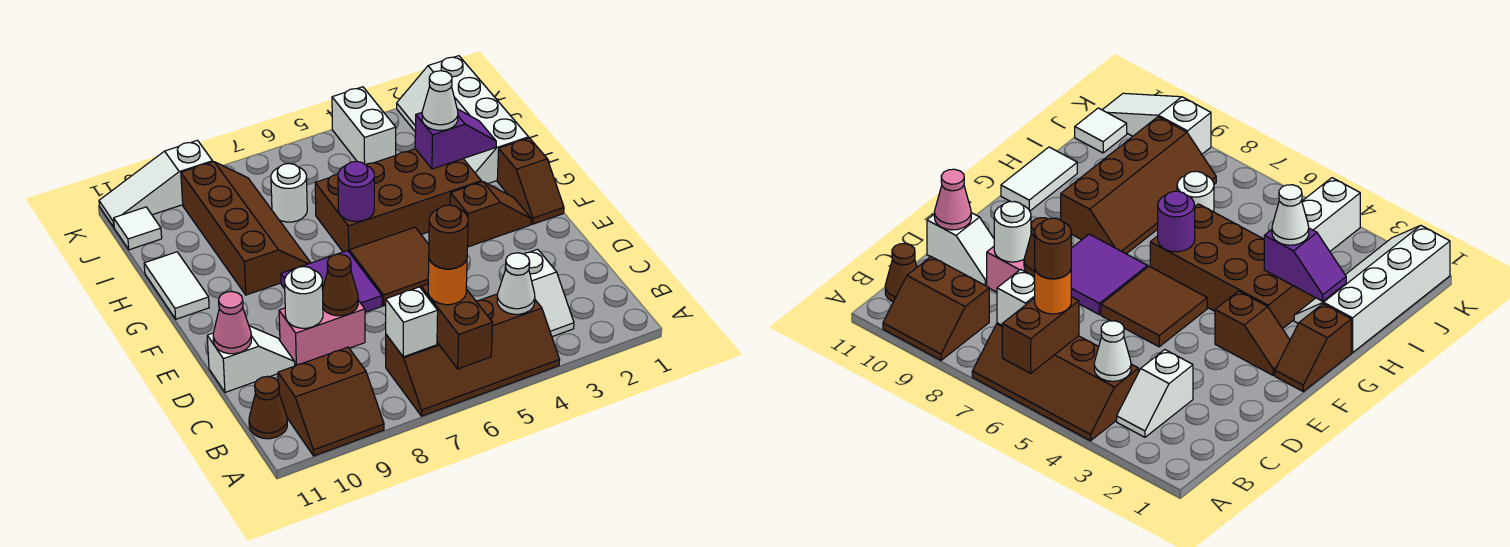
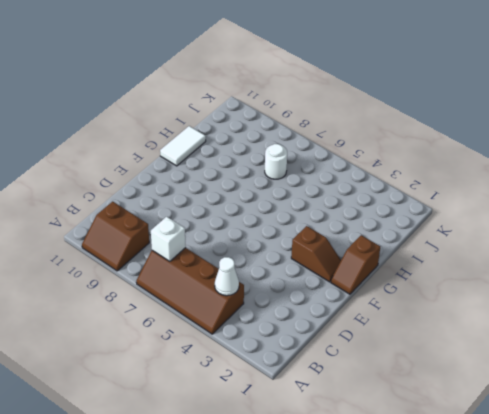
none -> white 1x2 slope [505,249,574,337]
none -> brown 1x1 cone [249,376,287,439]
none -> pink 1x2 brick [279,300,365,366]

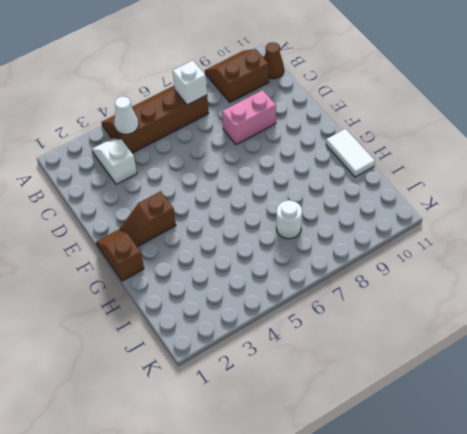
none -> white 1x2 slope [207,326,295,392]
none -> brown 2x2 tile [349,227,429,306]
none -> purple 2x2 tile [281,251,382,312]

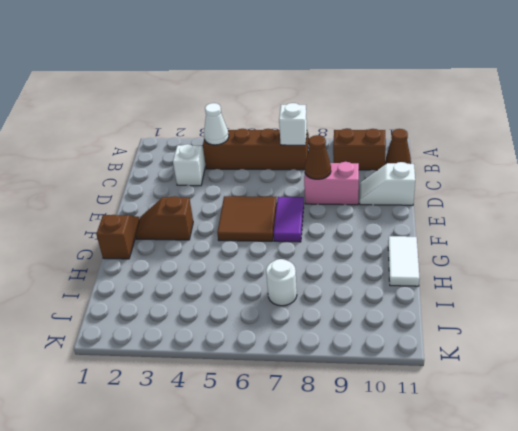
purple 1x2 tile [274,197,304,242] -> purple 2x2 tile [281,251,382,312]
none -> brown 2x4 brick [315,149,481,252]
none -> brown 2x4 slope [181,162,310,295]
none -> white 2x4 slope [397,56,529,184]

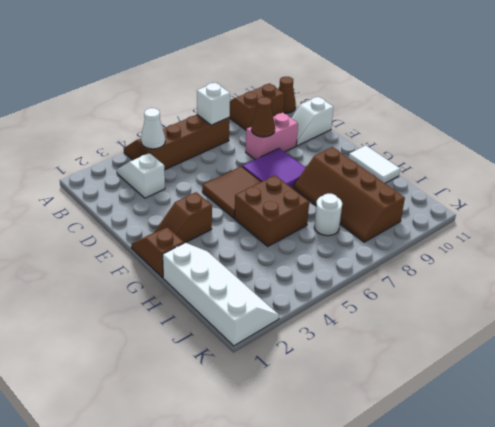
brown 2x2 brick [234,175,309,246] -> brown 2x4 brick [315,149,481,252]
none -> white 1x2 brick [332,87,396,165]
none -> white 1x1 tile [114,207,162,250]
none -> white 1x3 slope [99,140,213,227]

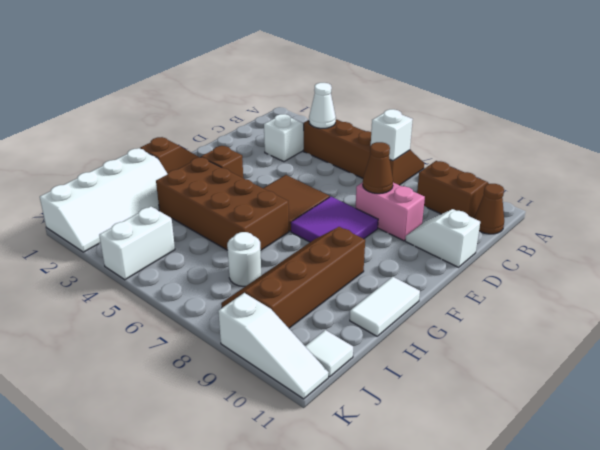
none -> brown 1x2 brick [421,284,493,369]
none -> white 1x1 round brick [285,267,323,328]
none -> pink 1x1 cone [213,291,251,354]

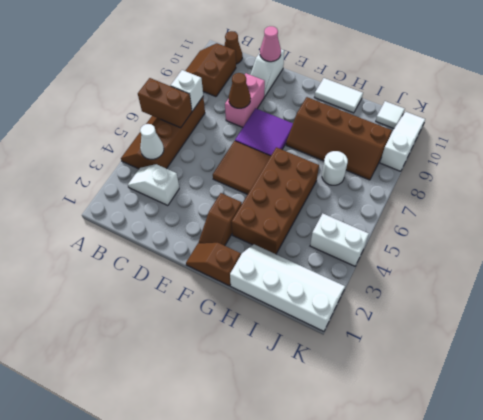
none -> white 1x1 round brick [285,267,323,328]
none -> purple 1x1 round brick [338,161,374,221]
none -> purple 1x2 slope [415,109,496,169]

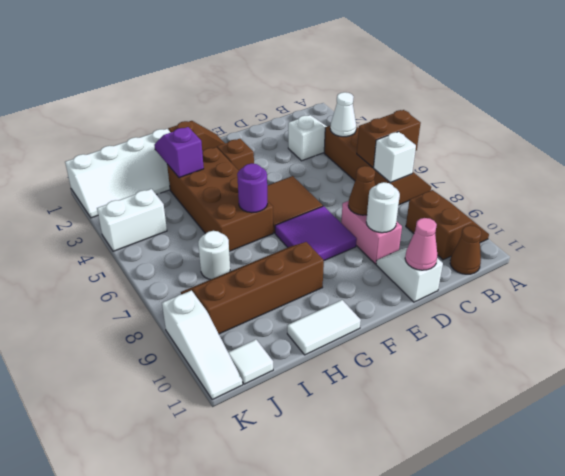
none -> orange 1x1 round brick [428,259,467,305]
none -> white 1x1 cone [422,71,458,130]
none -> brown 1x1 round brick [429,205,468,269]

